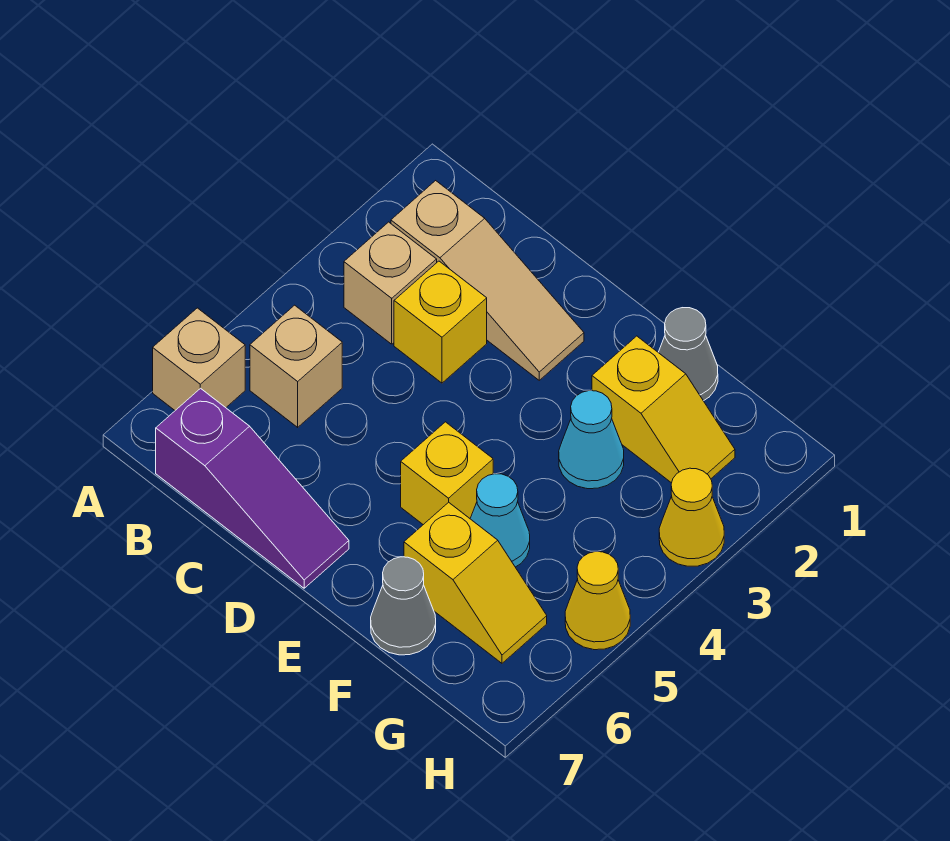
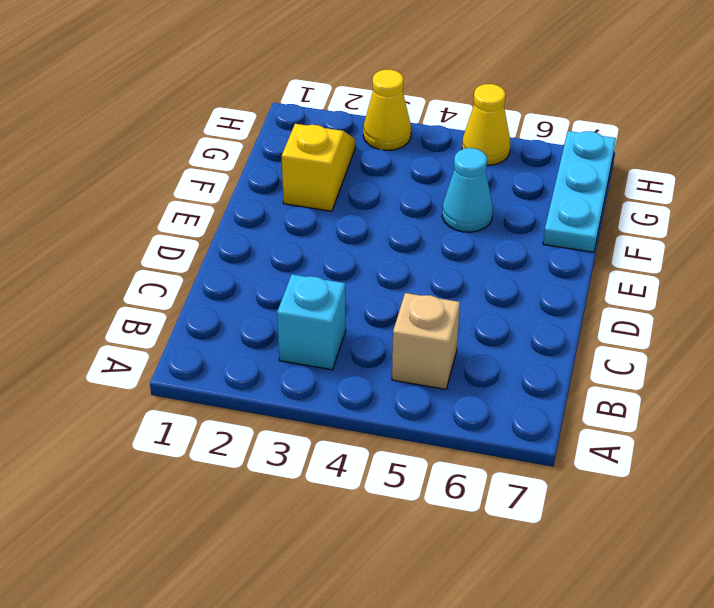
cyan 1x1 brick [277,274,346,370] -> tan 1x1 brick [344,222,437,344]
cyan 1x3 plate [543,131,616,252] -> grey 1x1 cone [371,557,436,655]
none -> tan 1x1 brick [153,308,245,410]
none -> tan 1x3 slope [391,181,584,380]
none -> purple 1x3 slope [156,388,349,588]

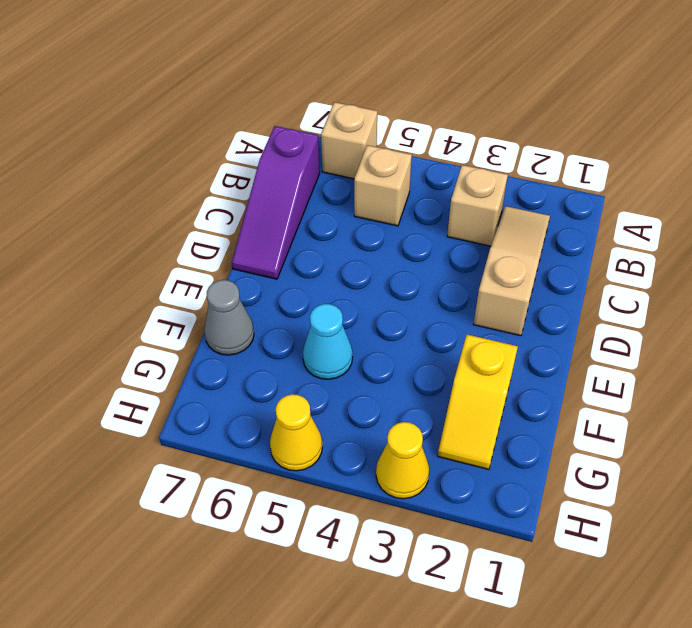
tan 1x3 slope [474,206,550,336] -> tan 1x3 slope turned to [391,181,584,380]
none -> yellow 1x1 brick [394,261,487,383]
none -> yellow 1x1 brick [401,422,493,525]
none -> grey 1x1 cone [658,308,718,401]

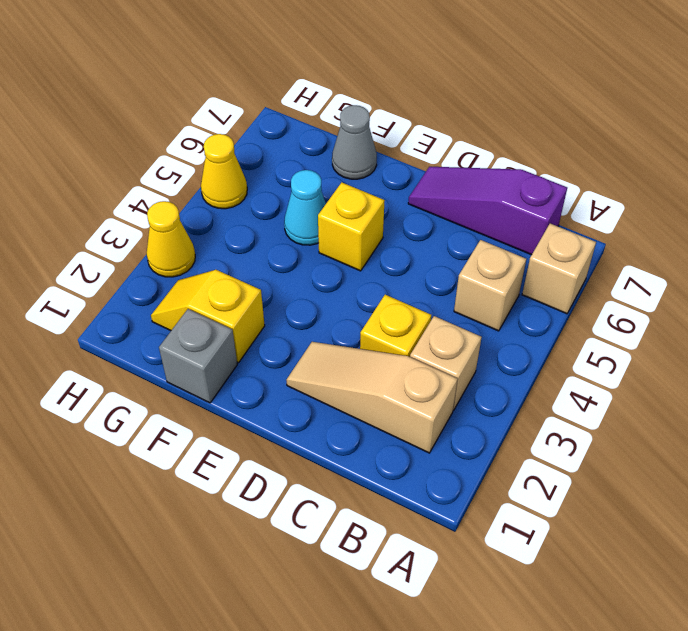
grey 1x1 brick [159,309,237,403] -> grey 1x1 cone [658,308,718,401]
none -> cyan 1x1 cone [559,391,624,489]
none -> yellow 1x2 slope [404,502,547,663]

